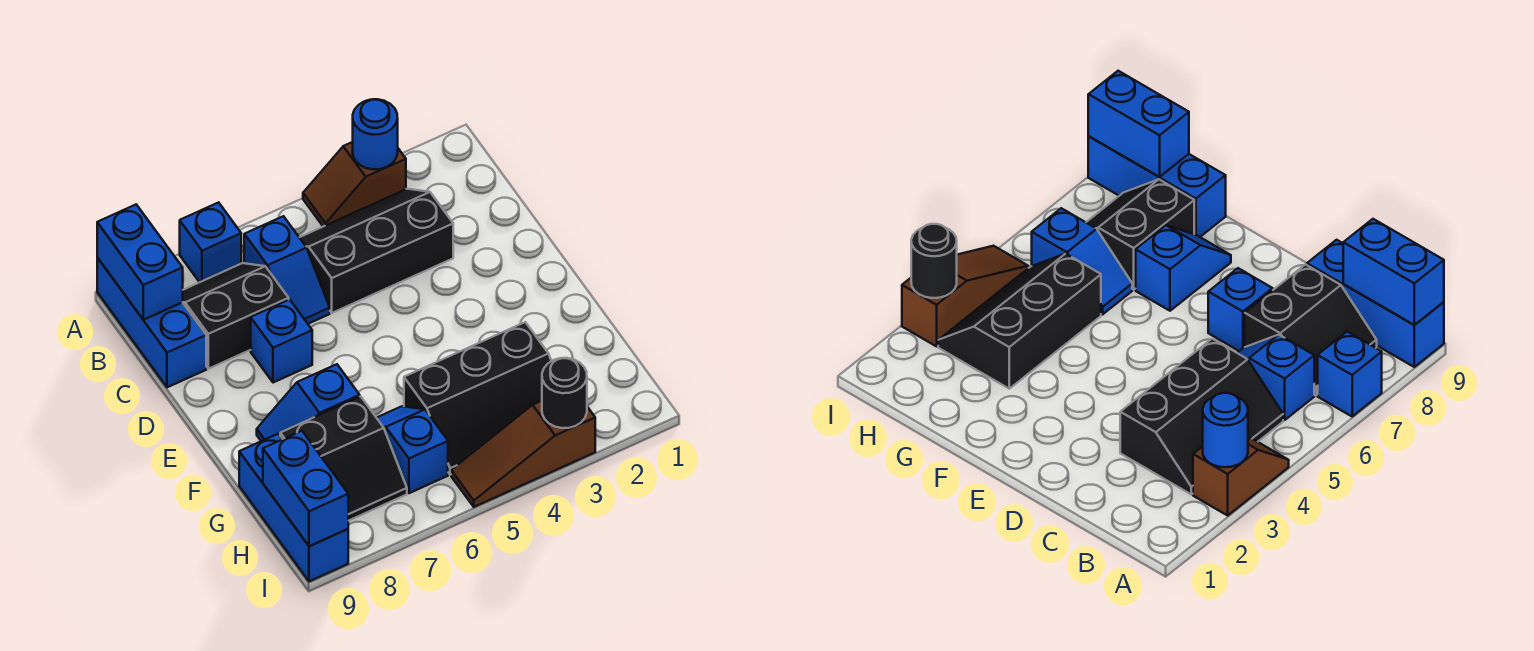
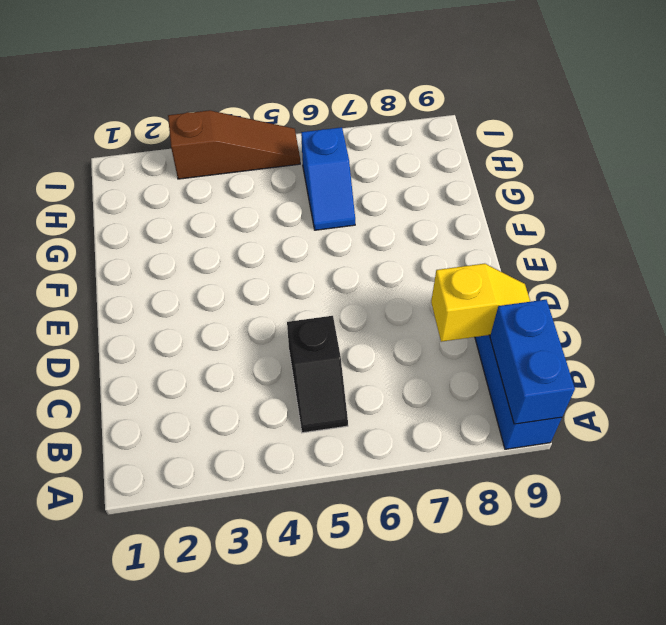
black 1x2 slope [287,316,348,433] -> black 2x3 slope [299,189,453,313]
yellow 1x2 slope [431,264,530,342] -> none
none -> brown 1x2 slope [303,142,406,226]
none -> blue 1x1 brick [180,202,241,282]
none -> blue 1x2 slope [244,216,330,324]

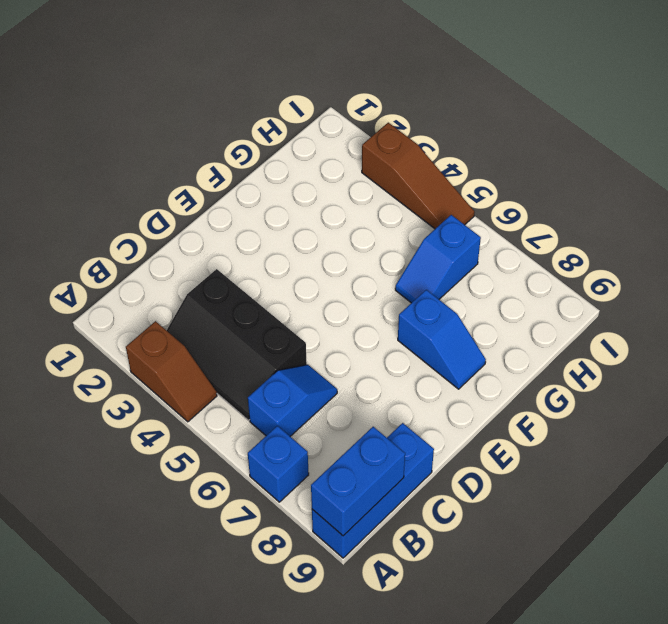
none -> black 2x2 slope [182,263,289,369]
none -> blue 1x1 brick [251,299,312,383]
none -> black 2x3 slope [404,322,551,475]

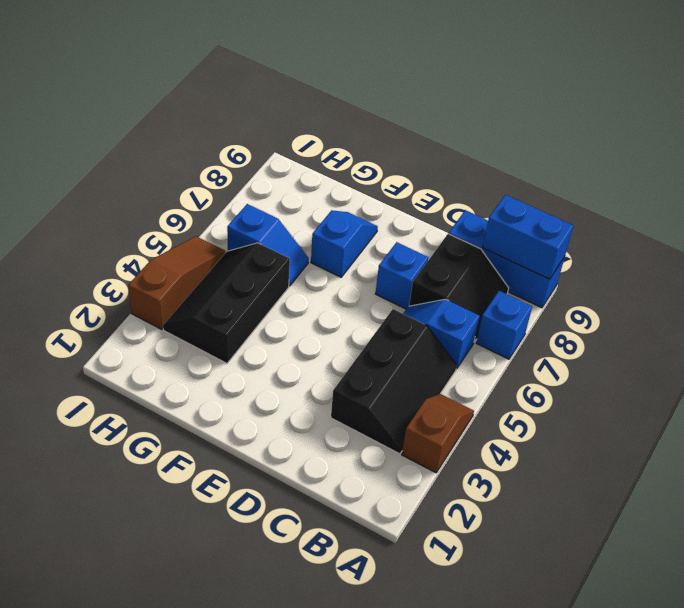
none -> black 2x2 slope [280,396,407,521]
none -> blue 1x3 brick [239,434,348,581]
none -> blue 1x1 round brick [353,99,398,169]

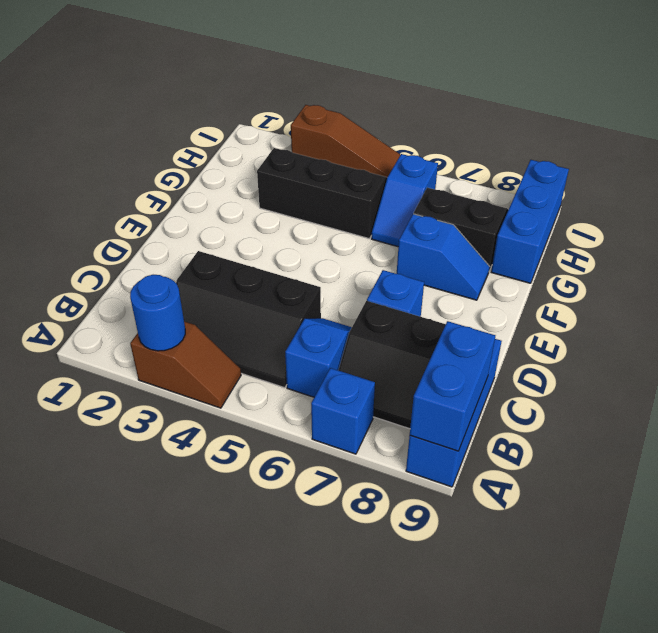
none -> blue 1x2 brick [263,431,348,546]
none -> black 1x1 round brick [542,358,587,428]

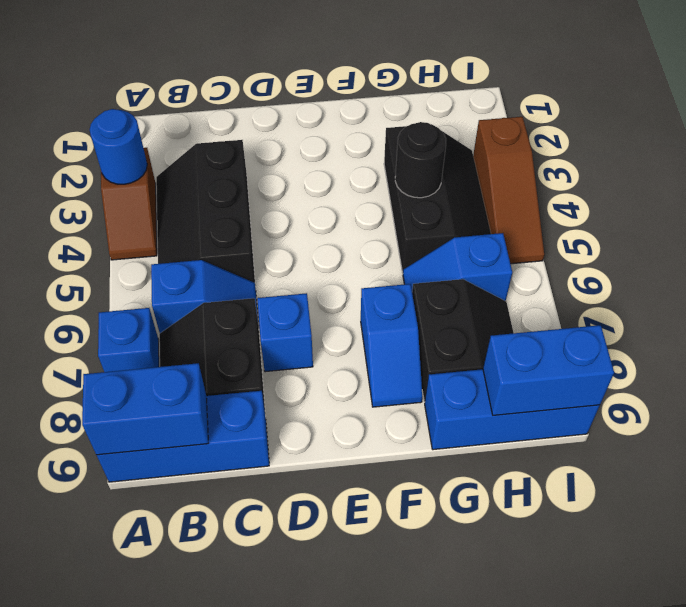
black 1x1 round brick [395,122,446,198] -> black 1x1 round brick moved to [542,358,587,428]

